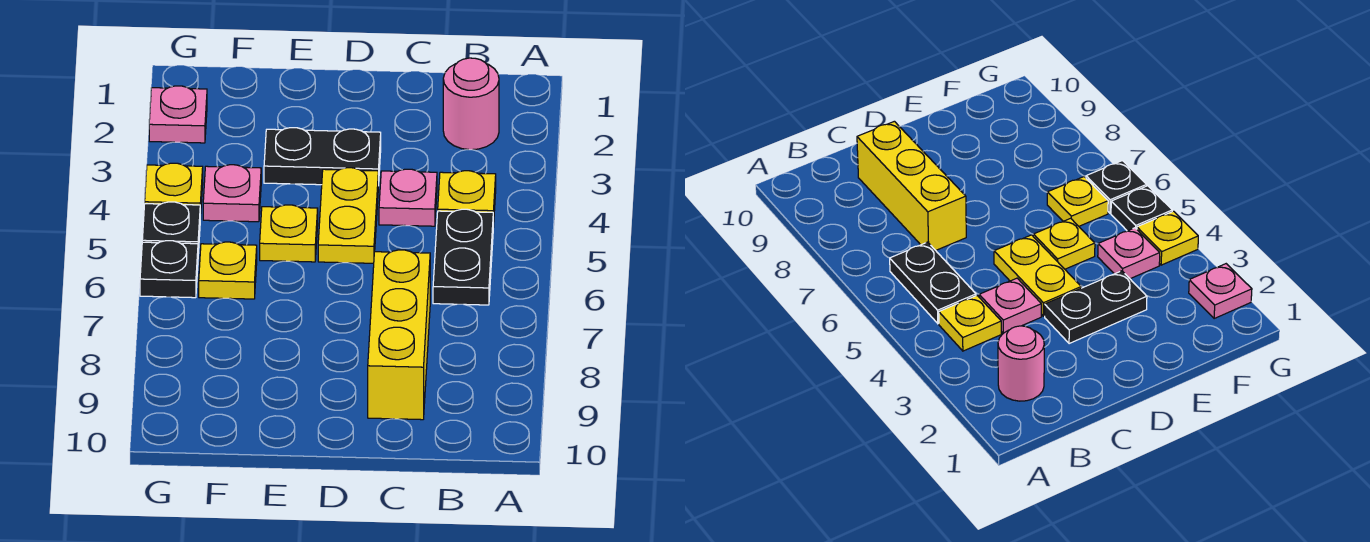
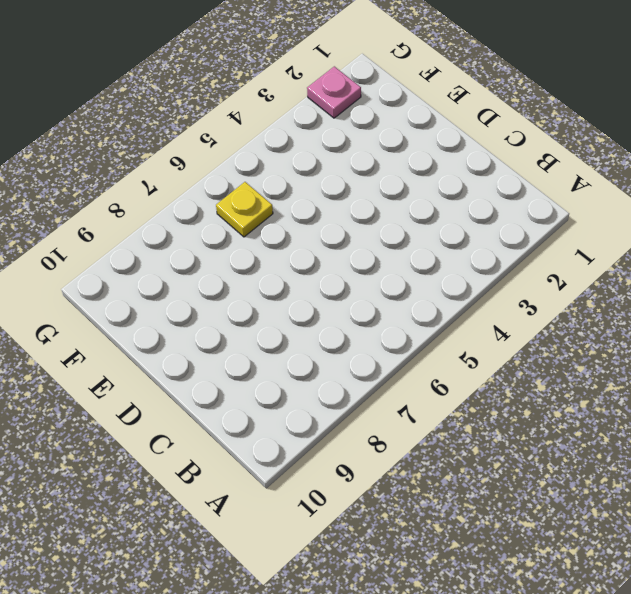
none -> pink 1x1 round brick [443,58,499,150]
none -> yellow 1x1 plate [438,171,496,227]
none -> black 1x2 plate [433,209,493,305]

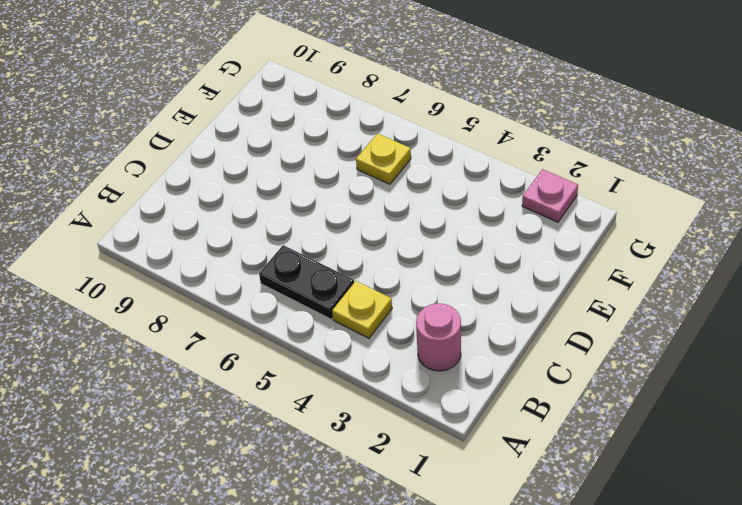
none -> pink 1x1 plate [379,169,437,226]
none -> yellow 1x3 brick [368,250,430,420]
none -> black 1x2 plate [264,128,381,186]

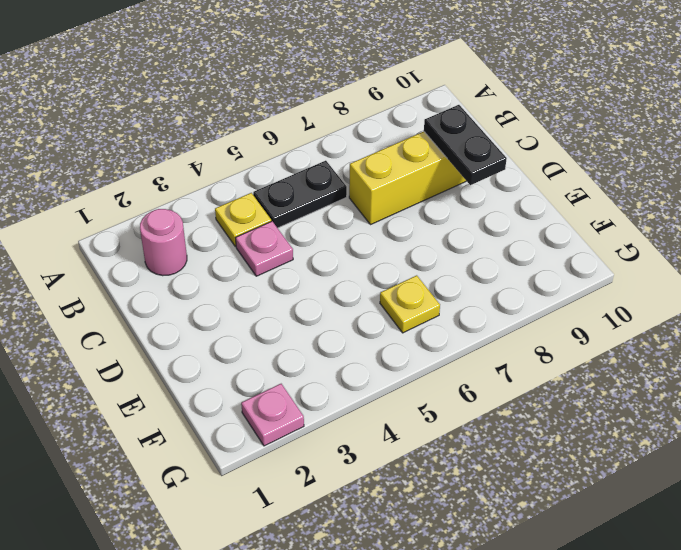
black 1x2 plate [424,105,507,185] -> black 1x2 plate moved to [264,128,381,186]
none -> yellow 1x2 plate [318,168,378,263]
none -> yellow 1x1 plate [260,205,318,262]
none -> pink 1x1 plate [203,165,261,222]

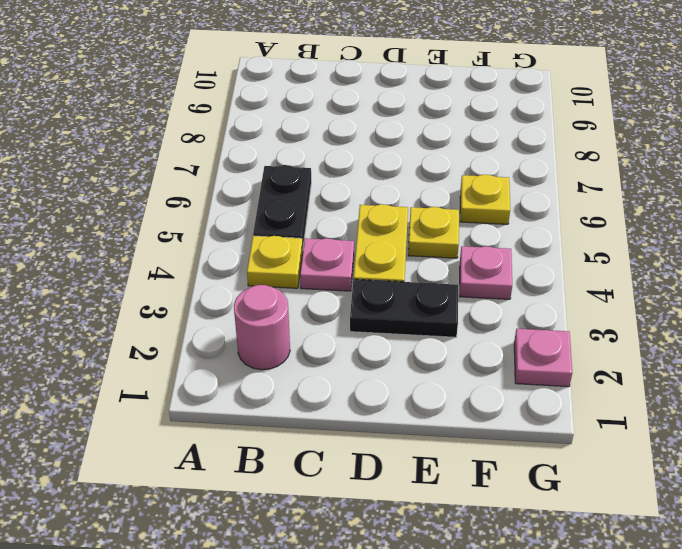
none -> yellow 1x3 brick [368,250,430,420]
none -> yellow 1x1 plate [145,163,203,219]
none -> black 1x1 plate [142,202,200,253]

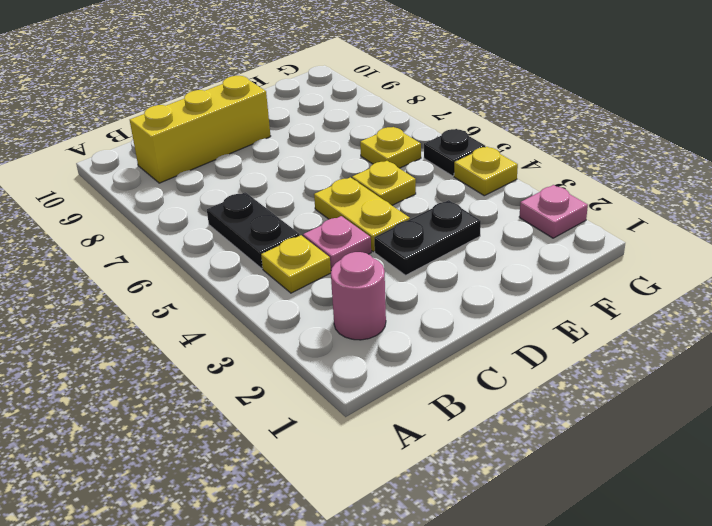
yellow 1x3 brick [130,76,271,183] -> yellow 1x3 brick turned to [368,250,430,420]
none -> pink 1x1 plate [203,165,261,222]
none -> black 1x1 plate [140,241,198,298]

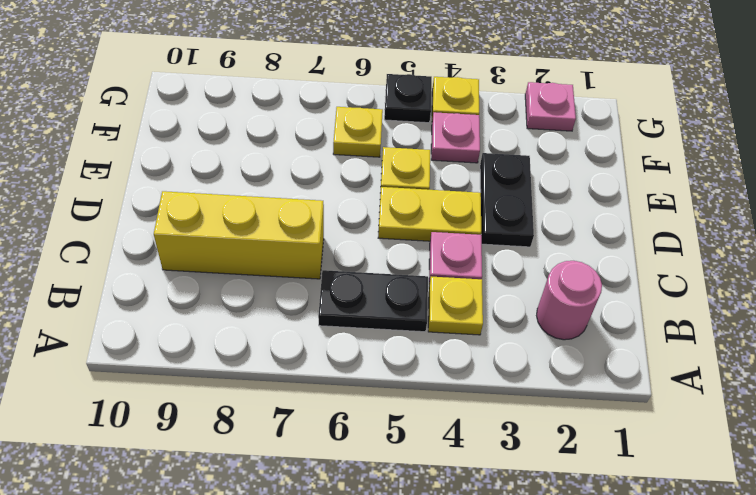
none -> black 1x1 plate [140,241,198,298]

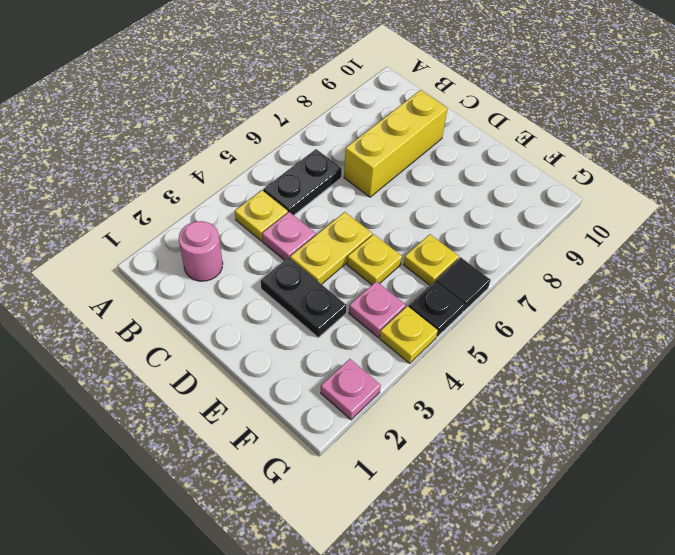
black 1x1 tile [435,257,491,312] -> black 1x1 plate [140,241,198,298]

